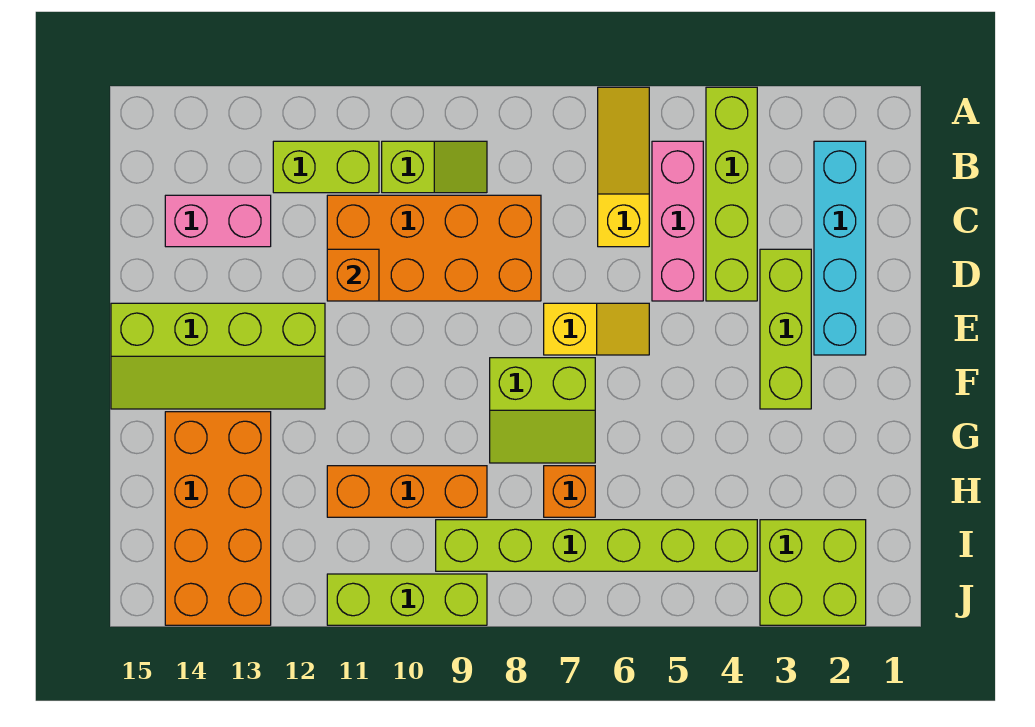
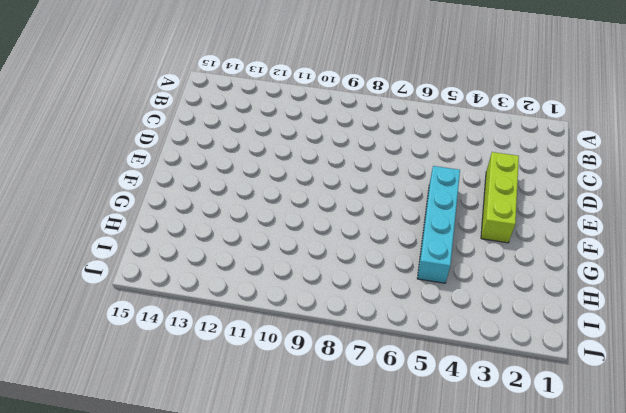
cyan 1x4 brick [417,166,460,283] -> cyan 1x4 brick moved to [814,141,866,355]
none -> lime 1x4 brick [706,87,757,301]
none -> yellow 1x3 slope [598,87,649,247]
none -> pink 1x3 brick [652,141,703,301]

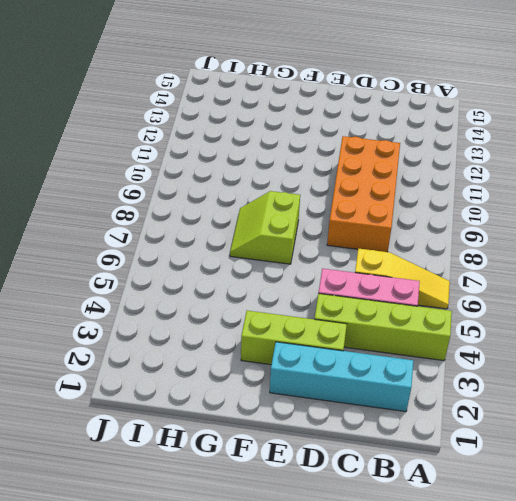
none -> lime 1x2 slope [382,141,487,193]
none -> lime 1x2 brick [273,141,379,193]
none -> pink 1x2 brick [165,195,271,247]

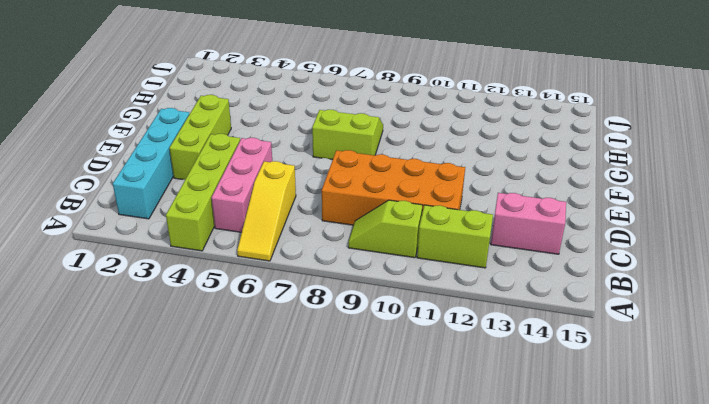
none -> yellow 1x2 slope [544,303,649,355]
none -> lime 2x4 slope [111,303,325,409]
none -> orange 2x4 brick [165,412,271,625]

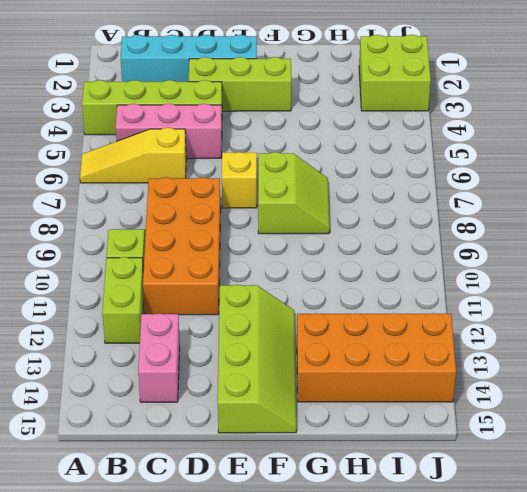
none -> orange 1x1 brick [544,466,595,517]
none -> orange 1x3 brick [327,466,487,517]
none -> lime 1x6 brick [436,520,757,571]

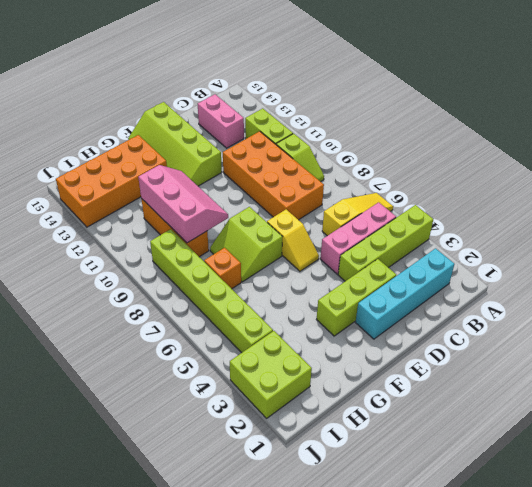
pink 2x3 slope [138,165,228,243] -> none
none -> lime 1x3 brick [327,574,487,625]
none -> orange 1x1 brick [327,249,379,301]

